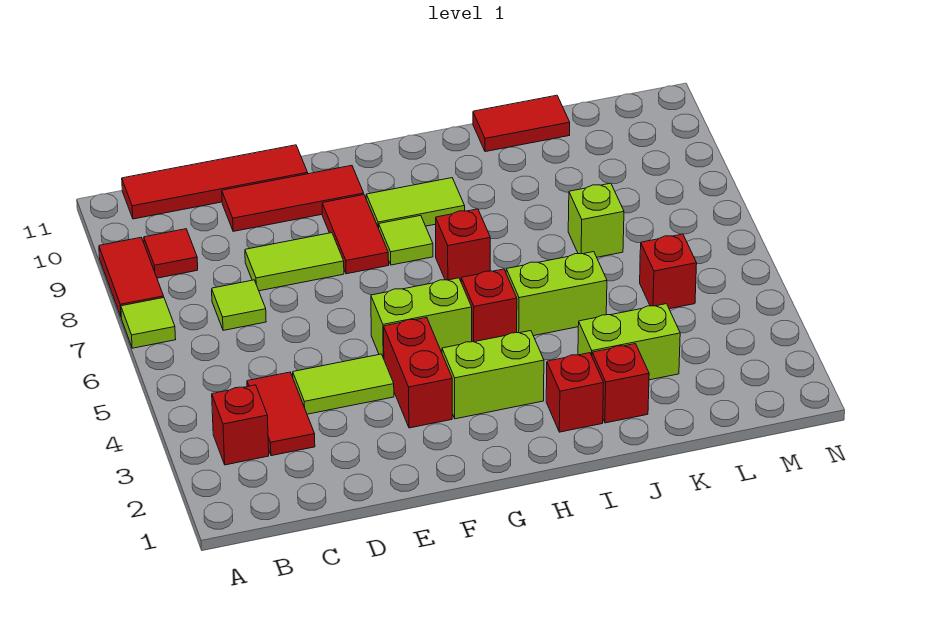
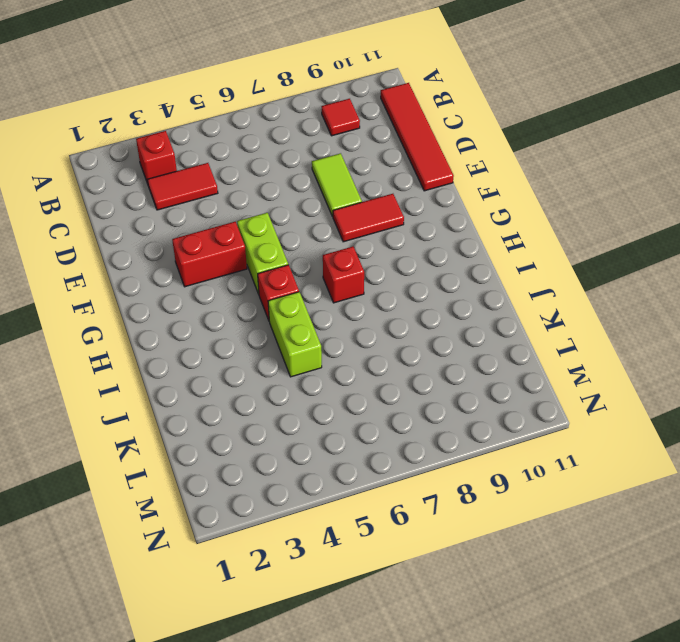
none -> lime 1x1 tile [121,298,176,348]
none -> red 1x2 tile [99,238,164,316]
none -> lime 1x1 tile [212,280,266,330]

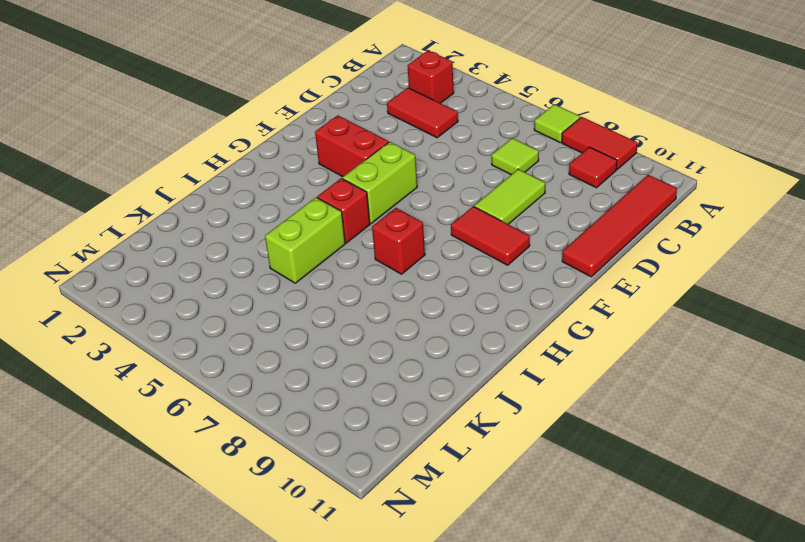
none -> lime 1x2 tile [293,354,394,414]
none -> red 1x3 tile [222,165,364,231]
none -> lime 1x2 brick [442,331,544,419]

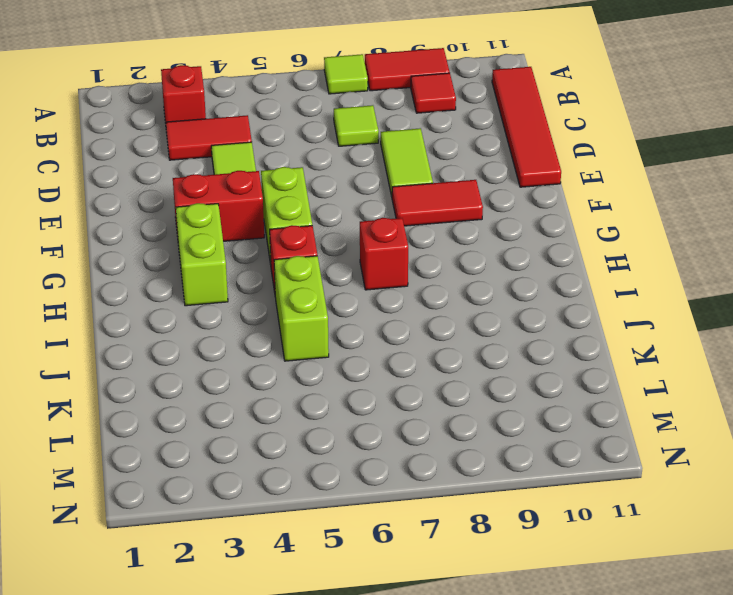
none -> red 1x3 tile [222,165,364,231]
none -> lime 1x1 tile [379,216,433,265]
none -> lime 1x2 tile [366,178,465,228]

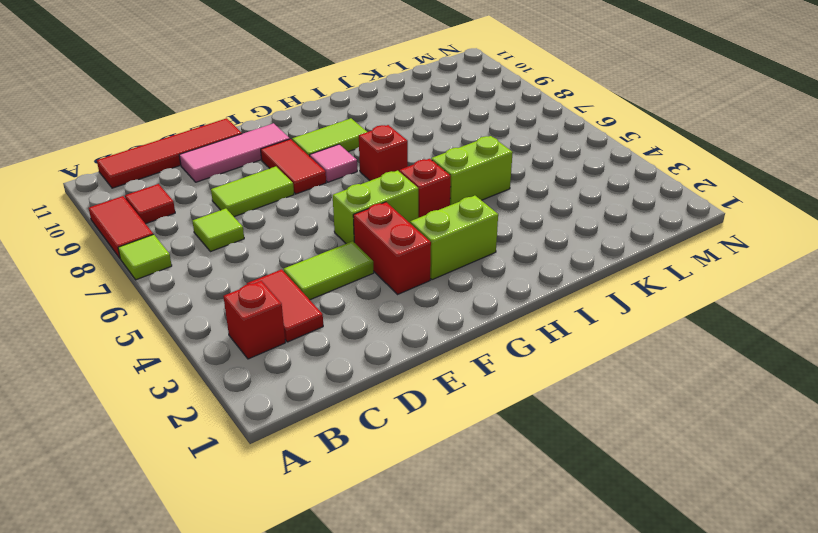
pink 1x3 tile [179,123,290,182] -> red 1x3 tile [222,165,364,231]
pink 1x1 tile [310,144,357,182] -> lime 1x1 tile [379,216,433,265]
none -> red 1x1 brick [546,353,604,432]
none -> red 1x1 brick [592,344,649,423]
none -> lime 1x2 brick [578,304,680,380]

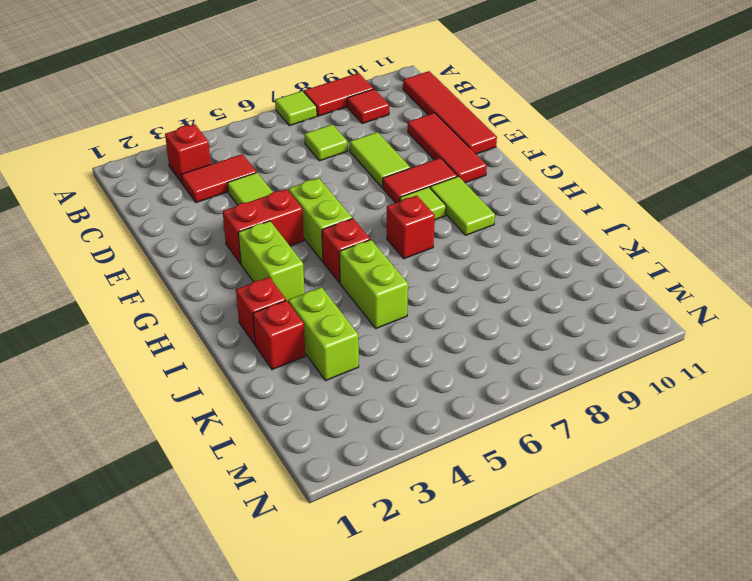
none -> red 1x2 tile [473,95,570,152]
none -> lime 1x1 brick [568,183,624,257]
none -> red 1x1 brick [640,234,697,309]

